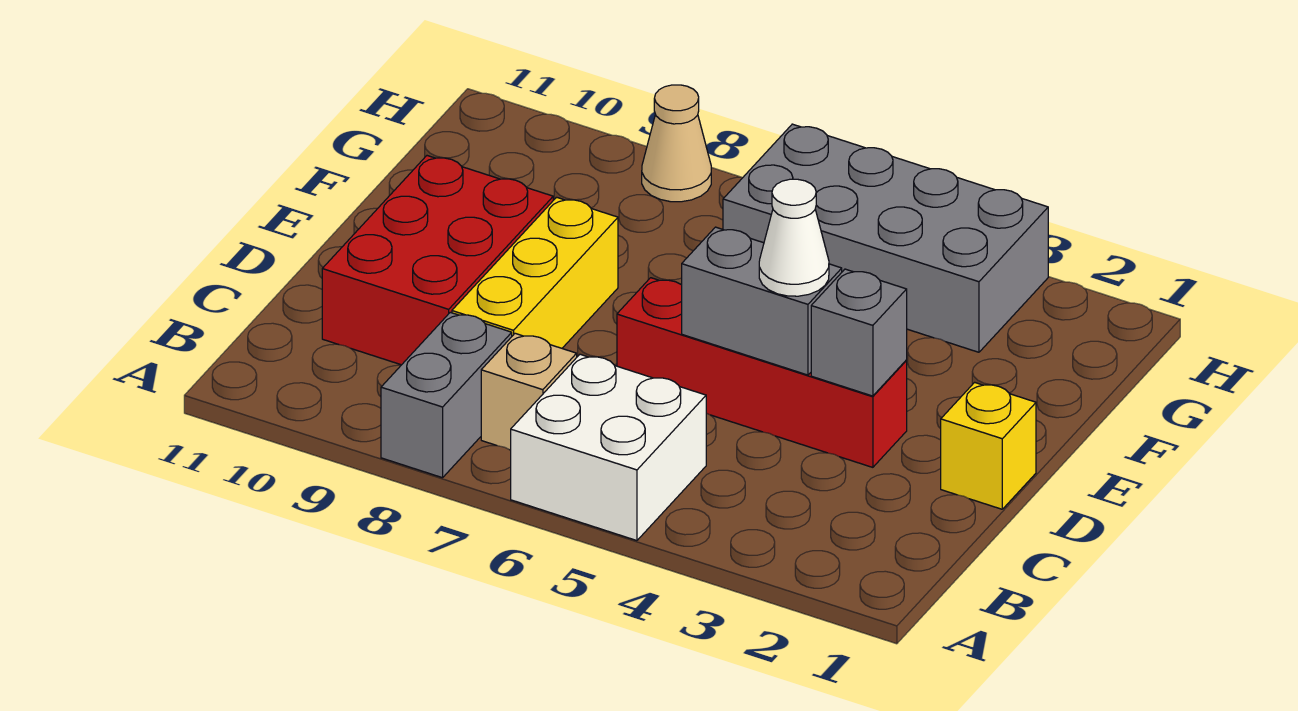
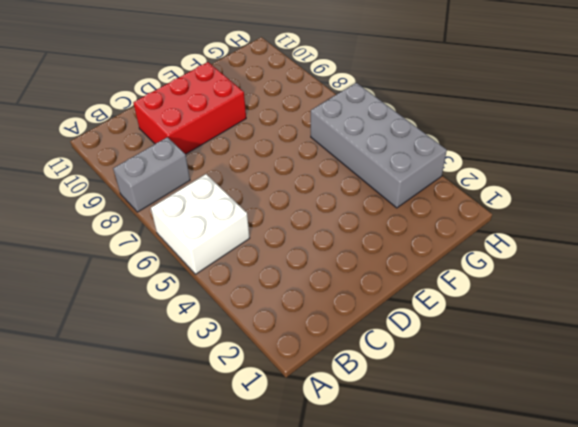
none -> tan 1x1 brick [481,333,577,450]
none -> yellow 1x3 brick [452,197,618,348]
none -> yellow 1x1 brick [941,382,1036,509]

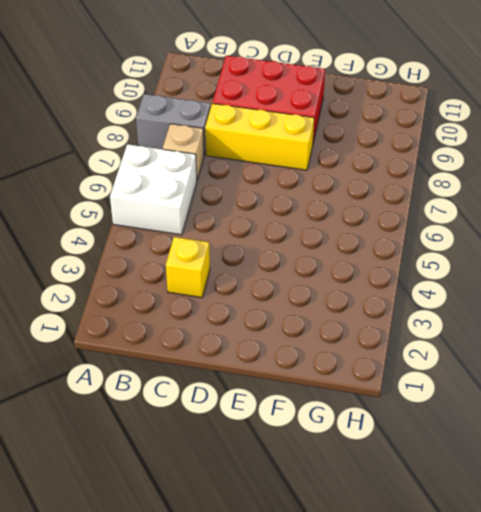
yellow 1x1 brick [166,237,210,298] -> yellow 1x1 brick moved to [941,382,1036,509]
none -> red 1x4 brick [617,278,907,467]
none -> grey 2x4 brick [723,124,1048,352]
none -> tan 1x1 cone [642,85,711,202]

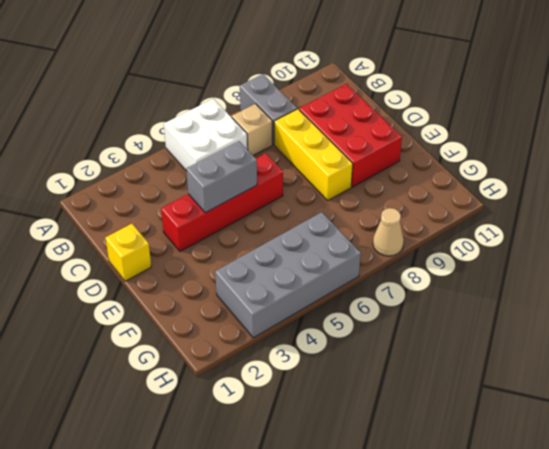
none -> grey 1x1 brick [811,269,907,396]
none -> white 1x1 cone [759,179,829,296]

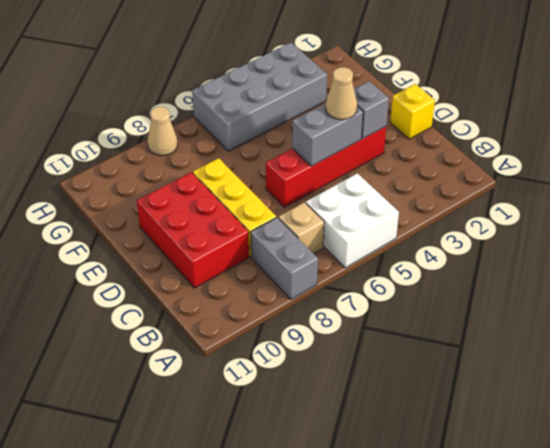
tan 1x1 cone [325,67,357,120] -> white 1x1 cone [759,179,829,296]

